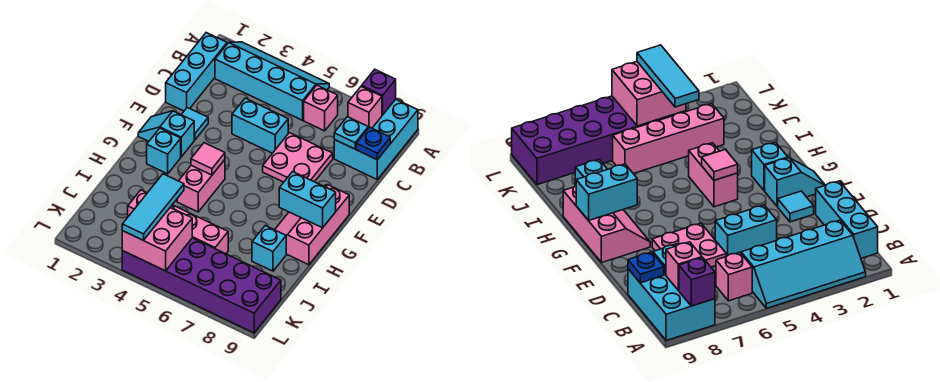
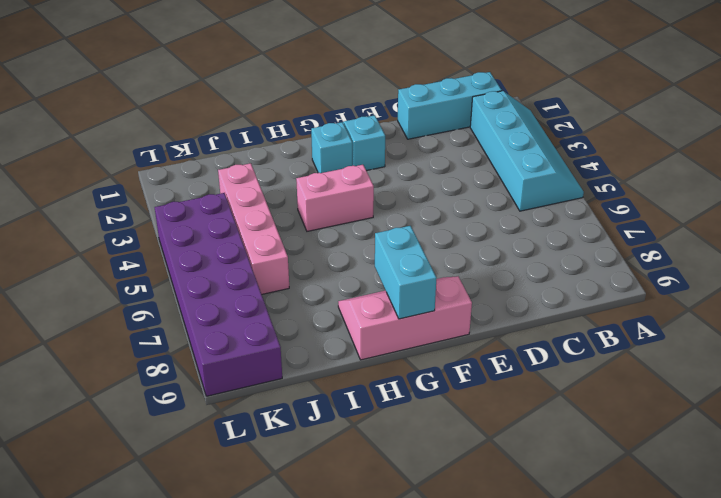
none -> cyan 2x3 brick [334,99,418,179]
none -> pink 1x1 brick [304,85,338,131]
none -> cyan 1x2 brick [232,98,288,153]

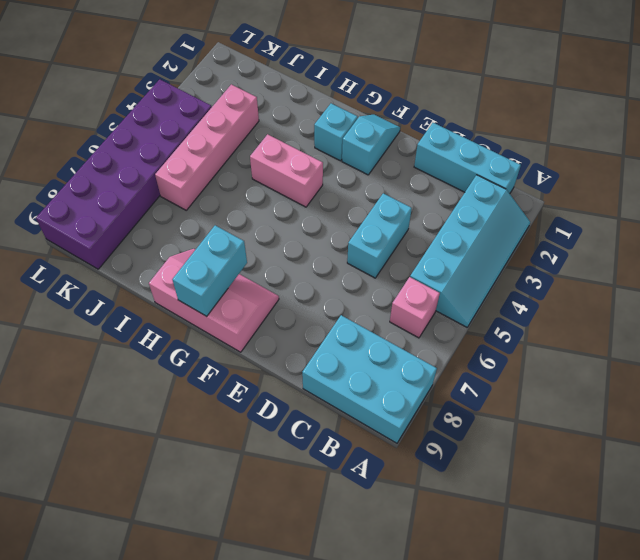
none -> pink 2x2 plate [263,133,333,182]
none -> cyan 1x1 tile [181,108,208,140]
none -> cyan 1x1 brick [252,226,286,271]

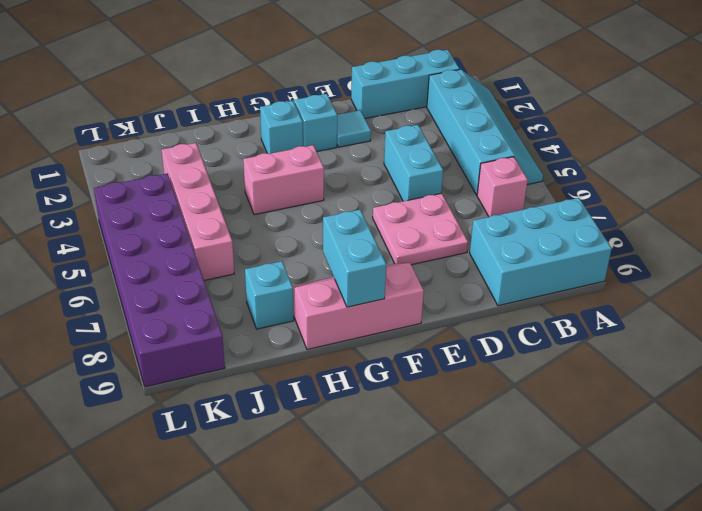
none -> purple 1x1 brick [362,70,396,115]
none -> pink 1x1 brick [348,86,382,128]
none -> cyan 1x1 plate [334,117,368,149]

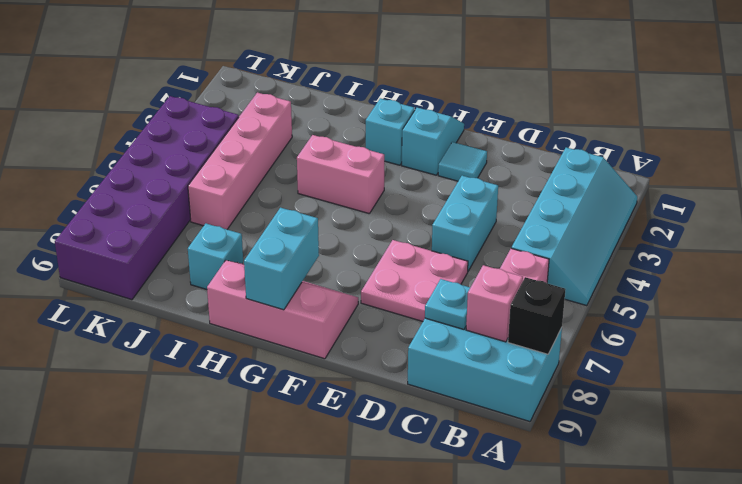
black 1x1 brick [508,277,566,354] -> purple 1x1 brick [362,70,396,115]
none -> cyan 1x3 brick [166,33,227,111]
none -> blue 1x1 plate [356,127,390,160]
none -> pink 1x1 tile [191,143,225,175]

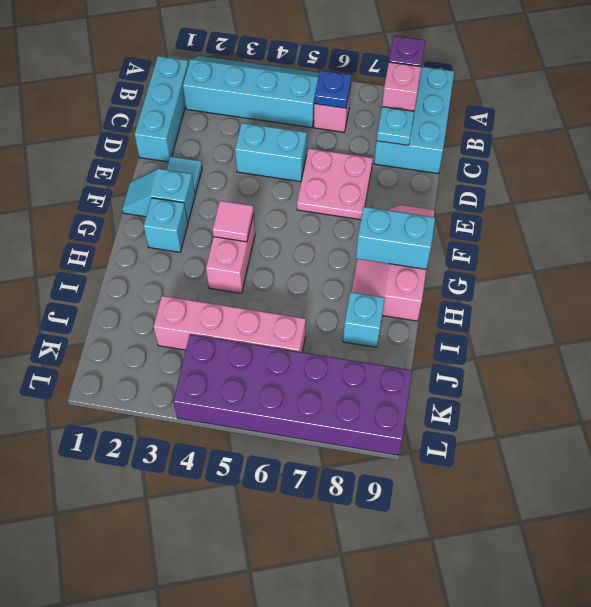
blue 1x1 plate [315,70,352,108] -> blue 1x1 plate moved to [356,127,390,160]
none -> pink 2x2 brick [122,208,192,271]
none -> cyan 1x3 tile [122,174,184,240]

